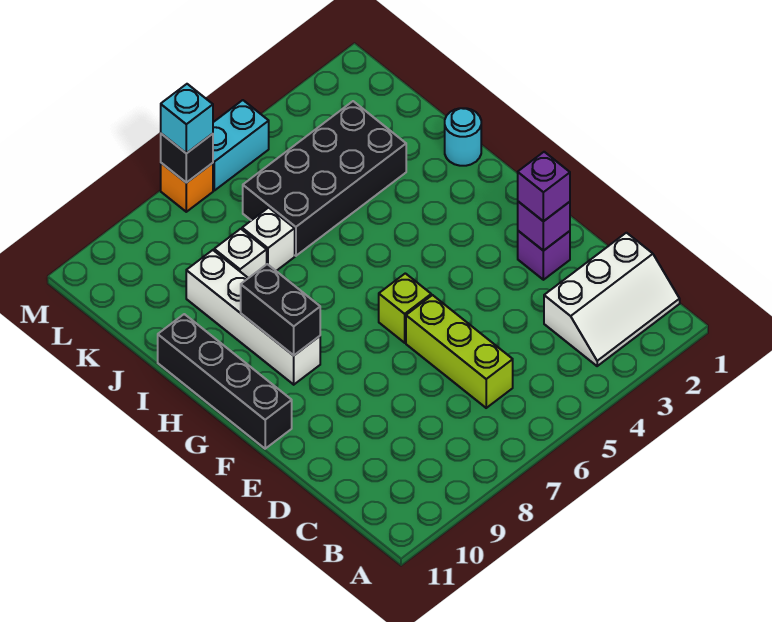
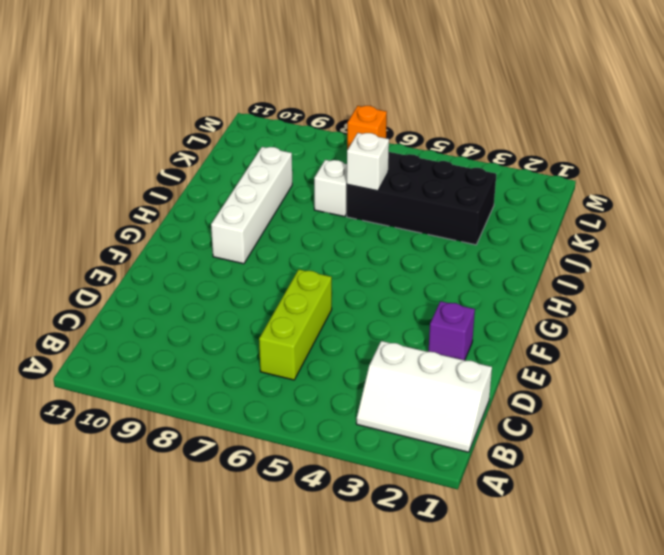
white 1x1 brick [347,133,389,191] -> white 1x1 brick moved to [214,229,267,278]
none -> lime 1x1 brick [379,273,431,343]
none -> black 1x4 brick [158,314,292,449]
none -> cyan 1x1 round brick [445,108,481,166]

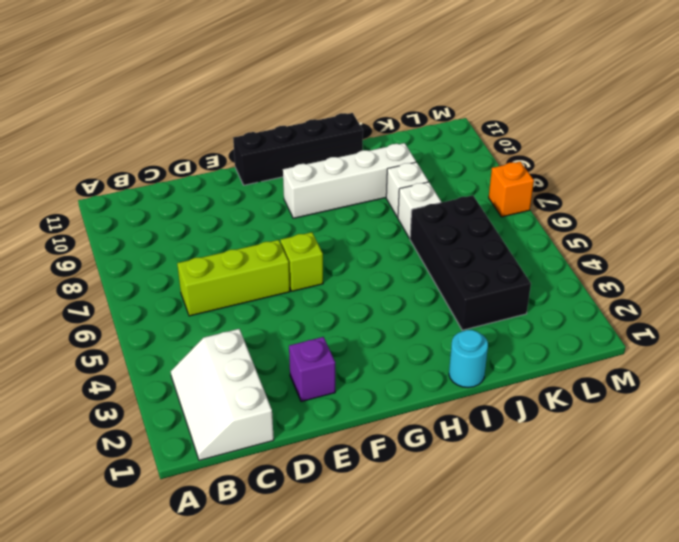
none -> cyan 1x2 brick [213,100,269,191]
none -> purple 1x1 brick [518,202,570,251]
none -> black 1x2 brick [241,264,320,355]

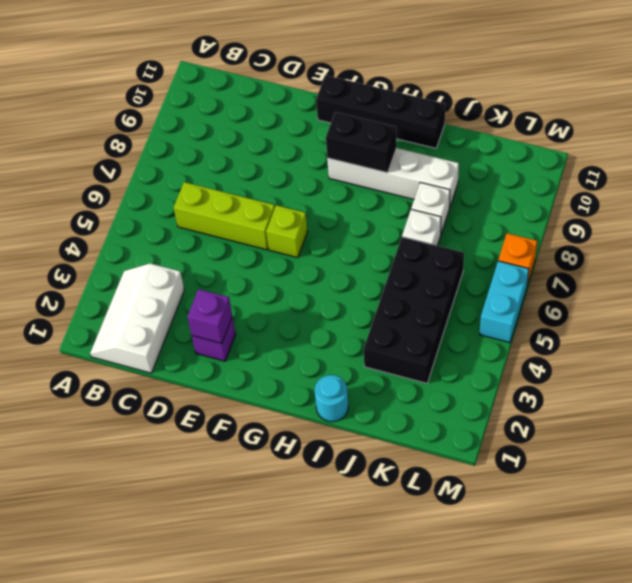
none -> black 1x1 brick [161,134,213,183]
none -> purple 1x1 brick [518,152,570,221]
none -> cyan 1x1 brick [161,84,213,153]

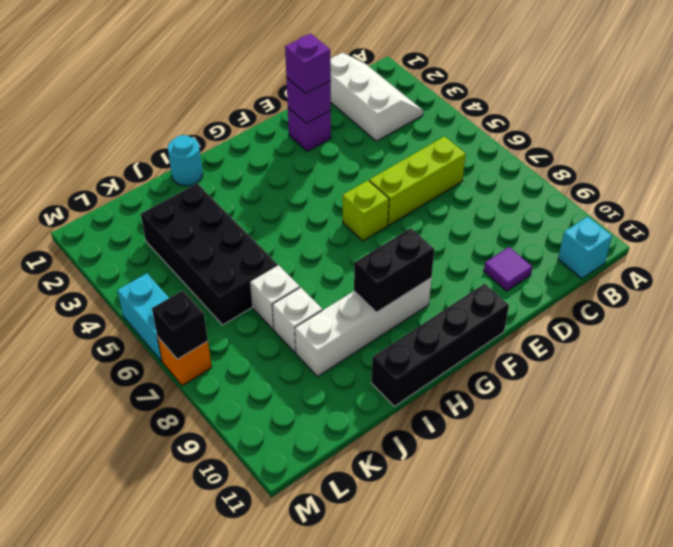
cyan 1x1 brick [558,217,612,279] -> cyan 1x1 brick moved to [161,84,213,153]
purple 1x1 tile [484,247,532,291] -> none

